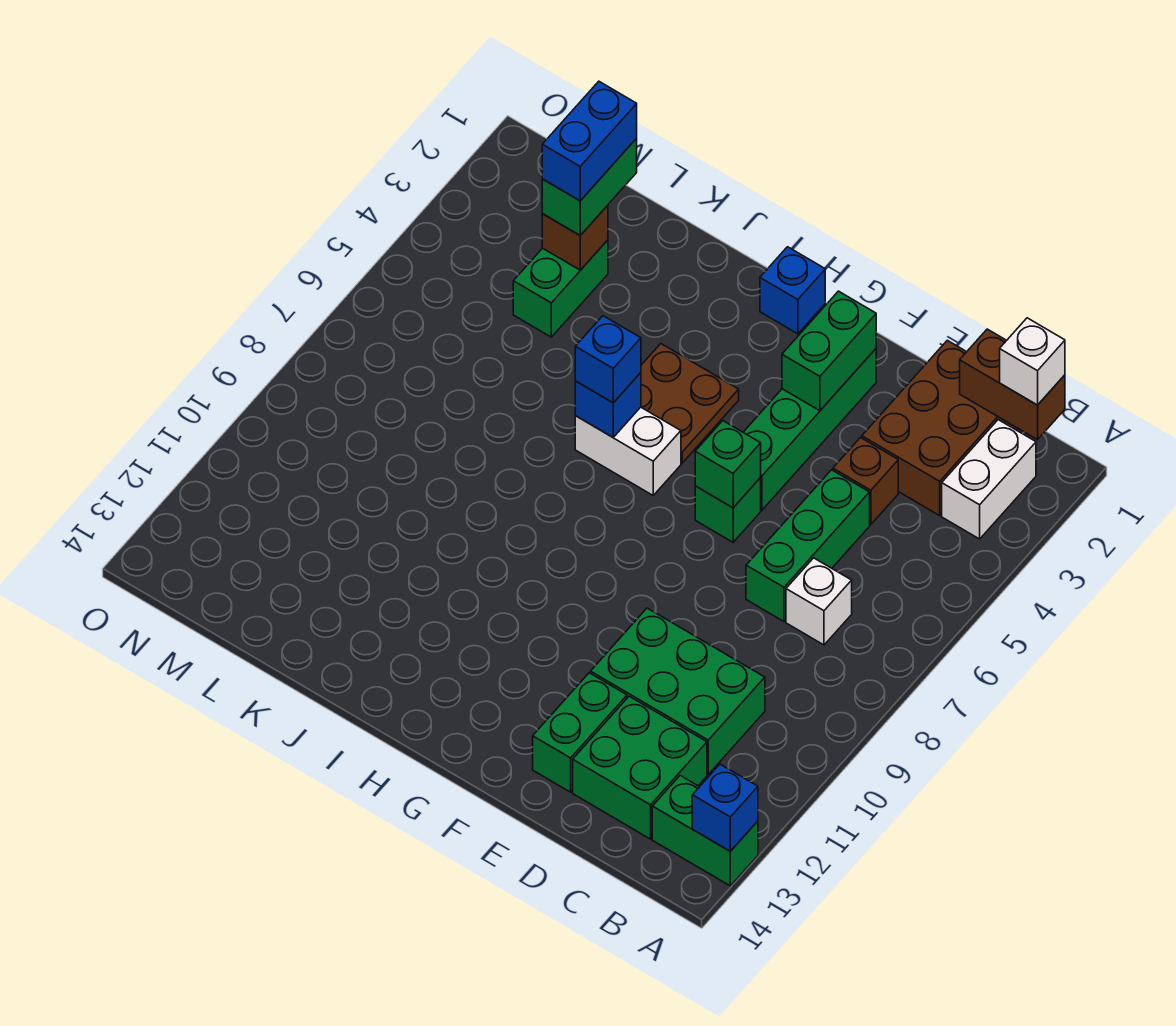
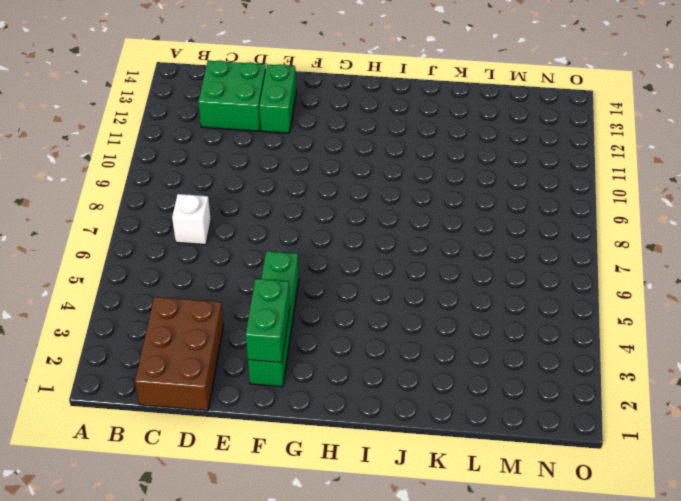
none -> green 1x2 brick [652,776,758,886]
none -> white 1x2 brick [942,420,1036,539]
none -> green 2x3 brick [591,608,765,774]

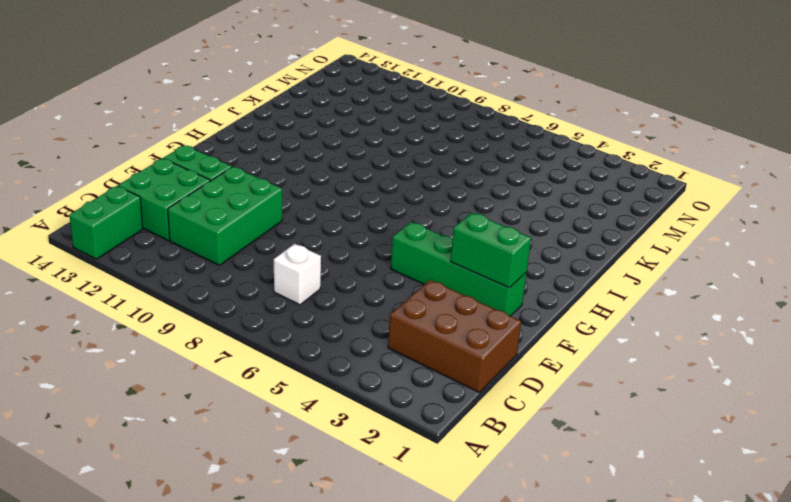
none -> white 1x2 brick [942,420,1036,539]
none -> brown 1x1 brick [833,438,898,525]
none -> green 1x3 brick [746,470,870,621]

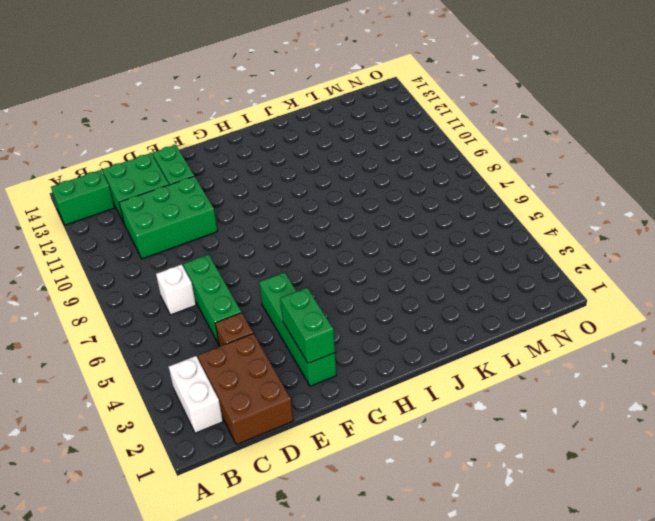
none -> green 1x1 brick [695,478,761,542]
none -> blue 1x1 brick [760,247,825,334]
none -> brown 2x2 plate [641,344,739,463]

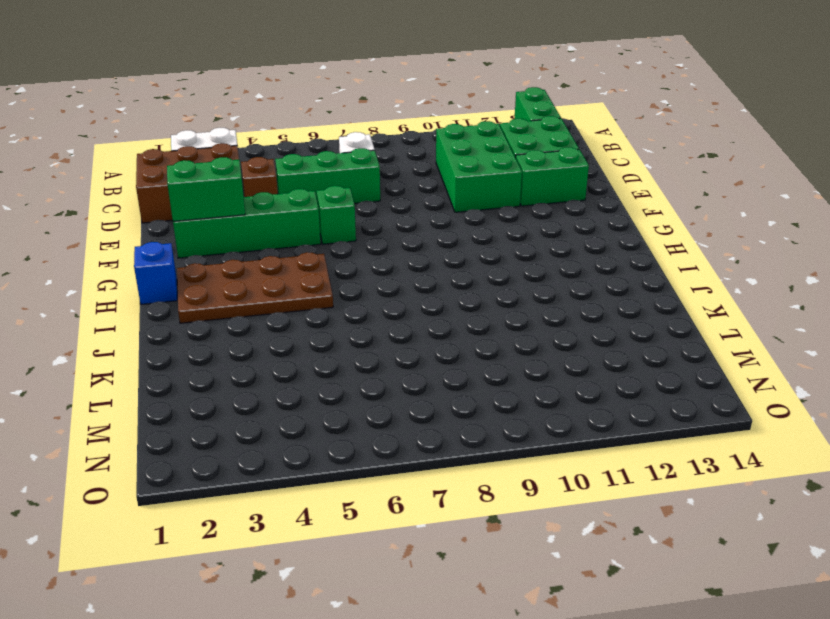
brown 2x4 plate [177,252,333,323] -> brown 2x2 plate [641,344,739,463]
none -> white 1x2 brick [575,407,681,495]
none -> green 1x2 brick [513,240,608,337]
none -> blue 1x1 brick [692,764,758,851]

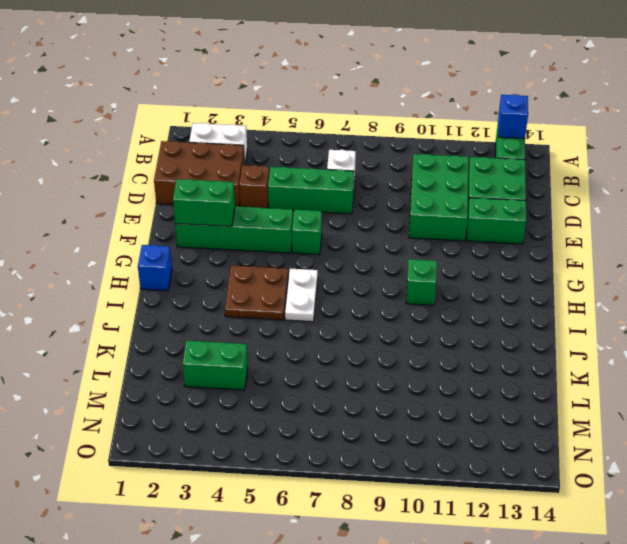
white 1x2 plate [285,269,318,322] -> white 1x2 brick [575,407,681,495]
green 1x1 brick [406,259,437,305] -> green 1x1 brick moved to [695,421,761,508]
none -> brown 1x2 brick [960,329,1065,440]
none -> blue 1x1 brick [575,373,641,437]
none -> brown 1x1 brick [542,205,608,270]

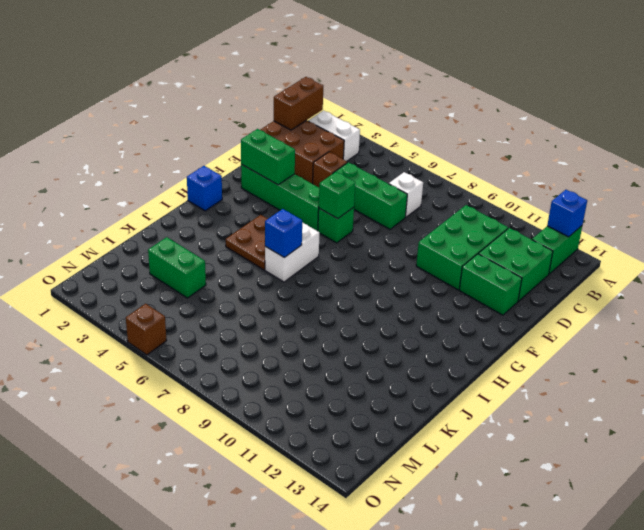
brown 1x1 brick [126,304,166,355] -> brown 1x1 brick moved to [542,205,608,270]
none -> white 1x1 brick [1000,318,1065,405]
none -> blue 1x1 brick [575,316,641,403]
none -> green 1x2 brick [542,138,637,235]

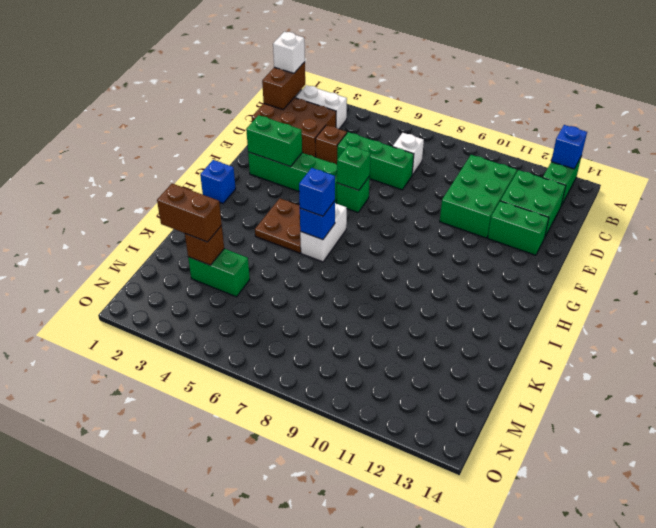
brown 1x2 brick [157,184,222,242] -> green 1x2 brick [542,138,637,235]
none -> blue 1x2 brick [542,81,637,201]

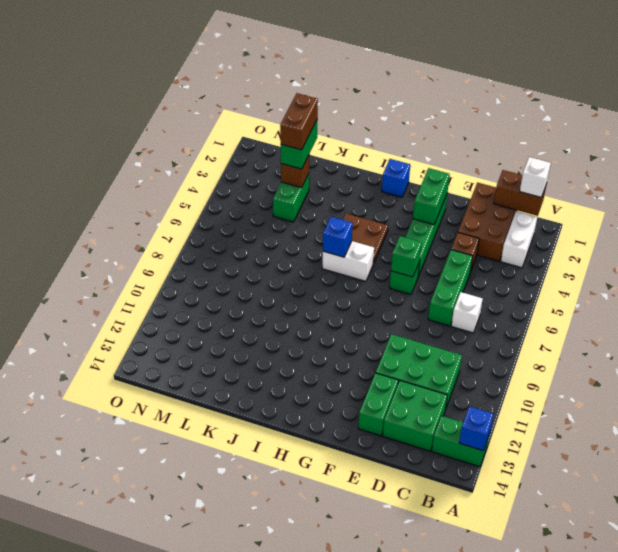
brown 1x2 brick [280,93,318,150] -> blue 1x2 brick [542,81,637,201]
none -> blue 1x1 brick [575,316,641,403]

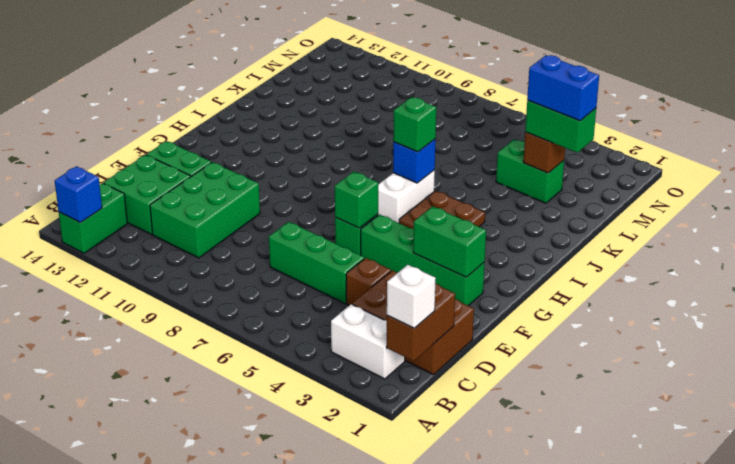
green 1x1 brick [393,97,436,152] -> blue 1x1 brick [575,316,641,403]
none -> white 1x1 brick [786,558,852,645]
none -> blue 1x1 brick [760,247,825,334]

